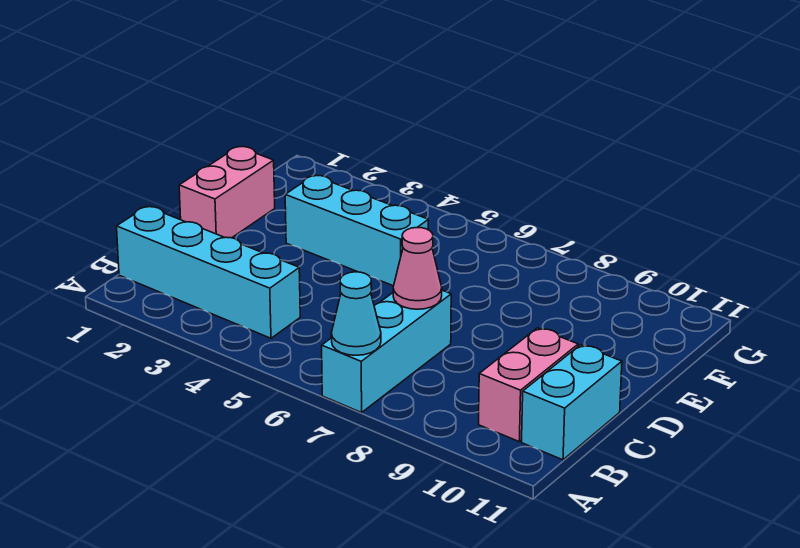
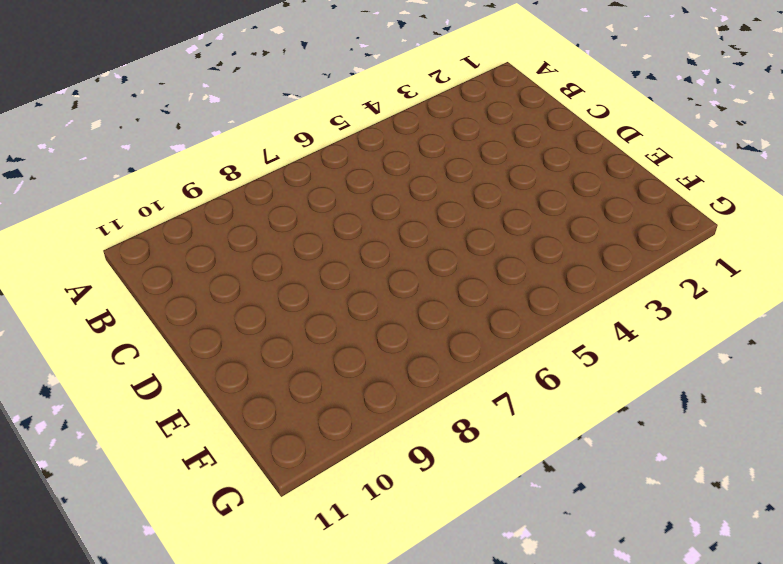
none -> cyan 1x3 brick [322,290,451,413]
none -> cyan 1x4 brick [117,206,300,338]

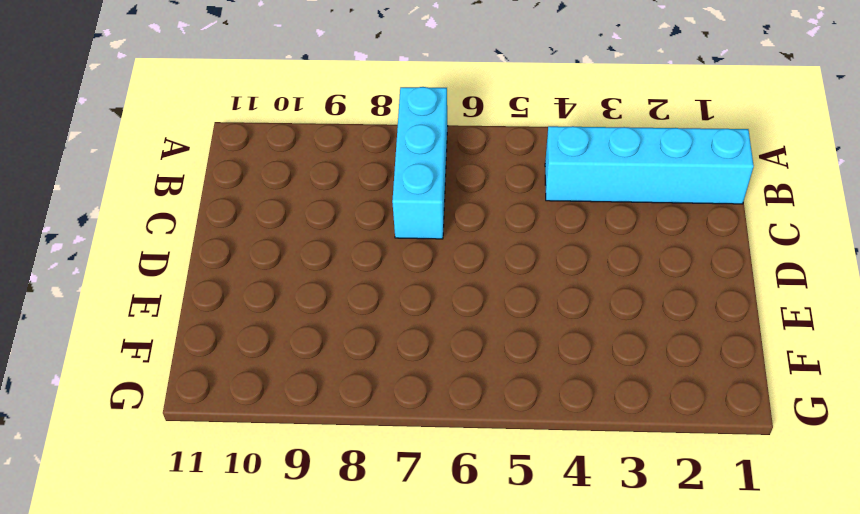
none -> pink 1x2 brick [479,328,578,442]
none -> cyan 1x2 brick [522,345,622,460]

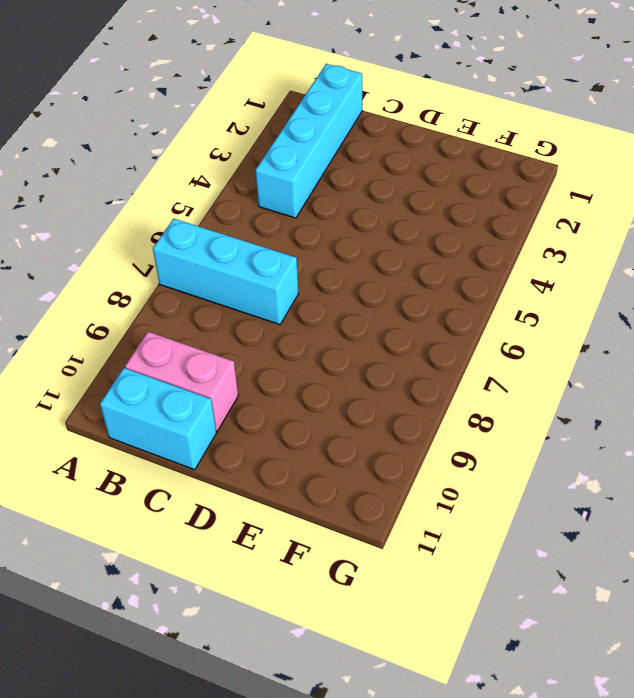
none -> pink 1x2 brick [179,147,275,238]
none -> cyan 1x3 brick [285,175,428,286]

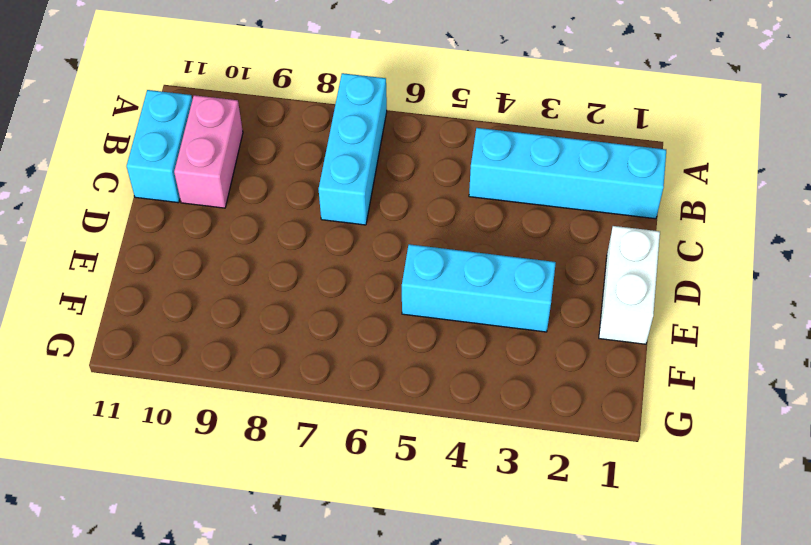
white 1x2 brick [599,226,660,344] -> pink 1x2 brick [179,147,275,238]
none -> cyan 1x1 cone [331,272,381,355]
none -> pink 1x1 cone [393,228,442,309]

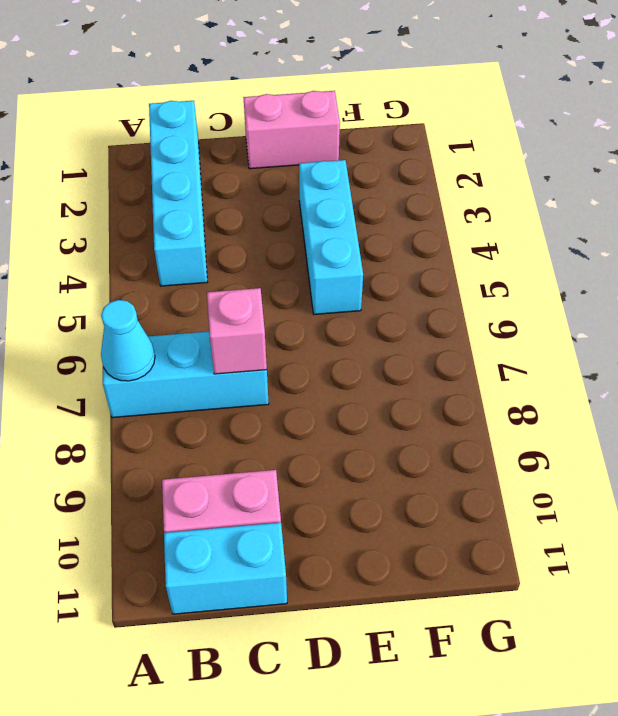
pink 1x1 brick [207,288,267,374] -> pink 1x1 cone [393,228,442,309]

